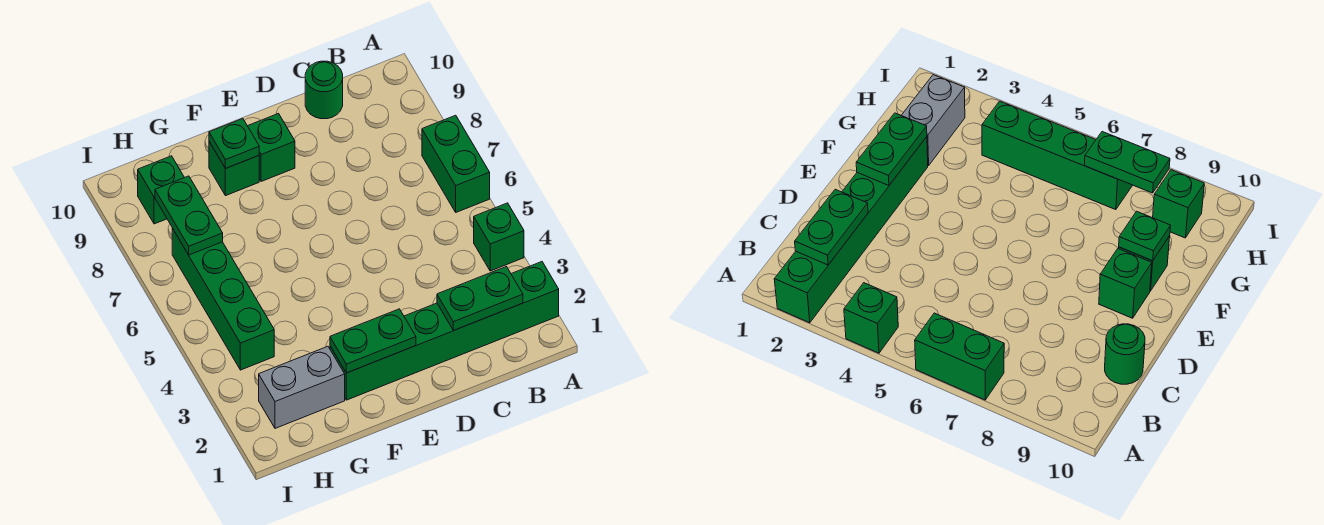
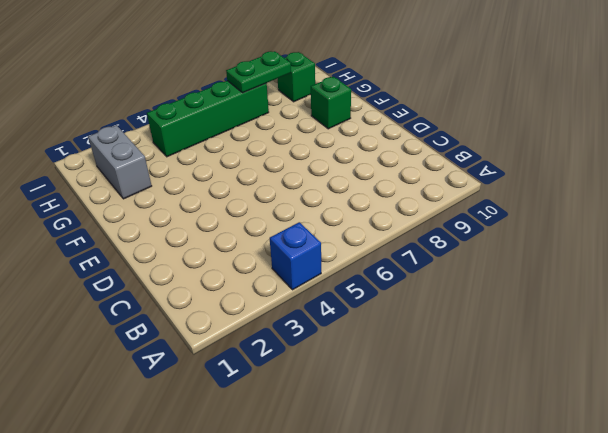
blue 1x1 brick [270,222,321,290] -> green 1x1 brick [474,203,524,271]
none -> green 1x6 brick [330,262,559,400]
none -> green 1x2 brick [422,115,490,212]
none -> green 1x1 round brick [305,61,343,119]

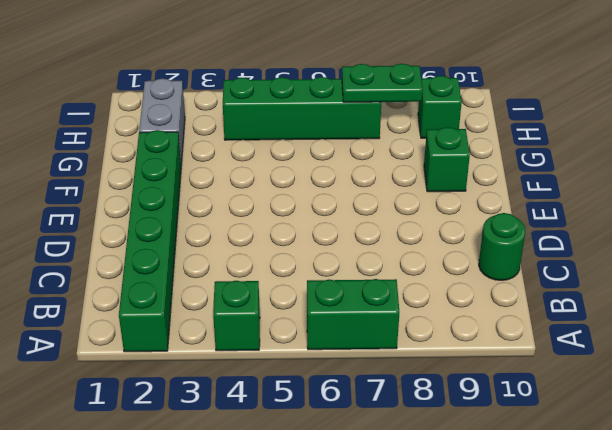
none -> green 1x1 brick [248,114,295,182]
none -> green 1x2 plate [437,267,523,330]
none -> green 1x2 plate [330,309,416,373]

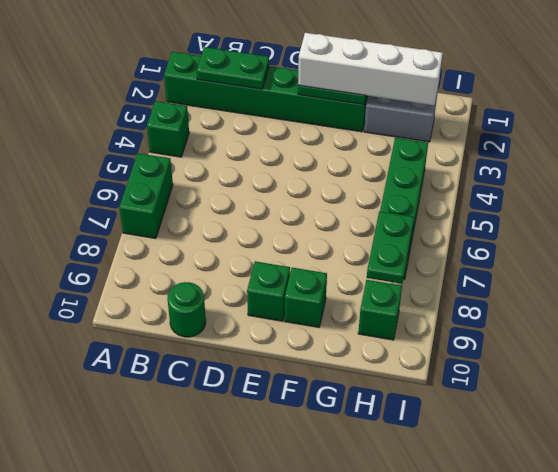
white 1x4 brick [298,33,443,105] -> none
none -> green 1x1 plate [209,119,259,169]

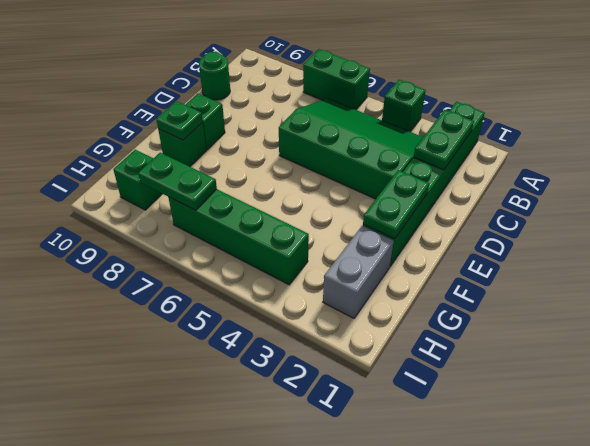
green 3x4 slope [279,99,423,199] -> none

